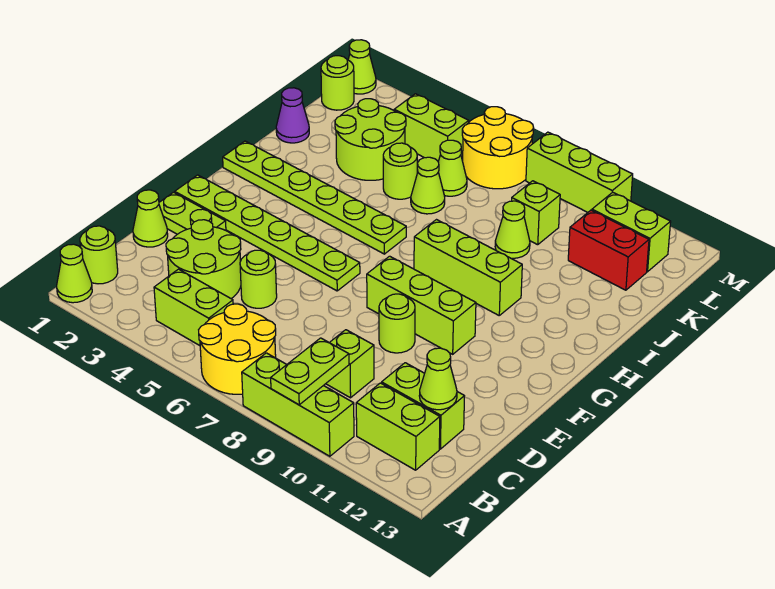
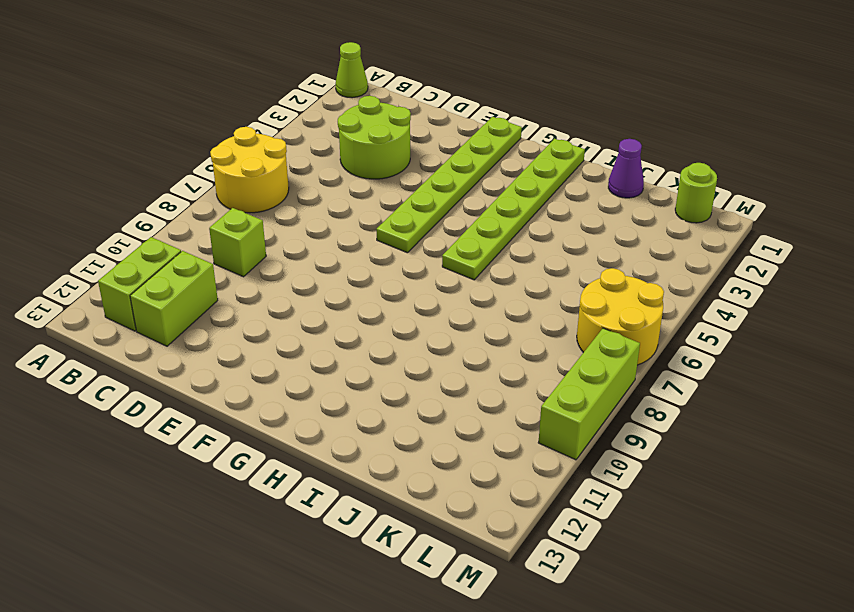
none -> lime 1x3 brick [242,353,354,456]
none -> lime 1x1 round brick [80,226,118,284]
none -> lime 1x2 brick [154,269,233,346]
none -> lime 1x1 cone [133,190,168,247]

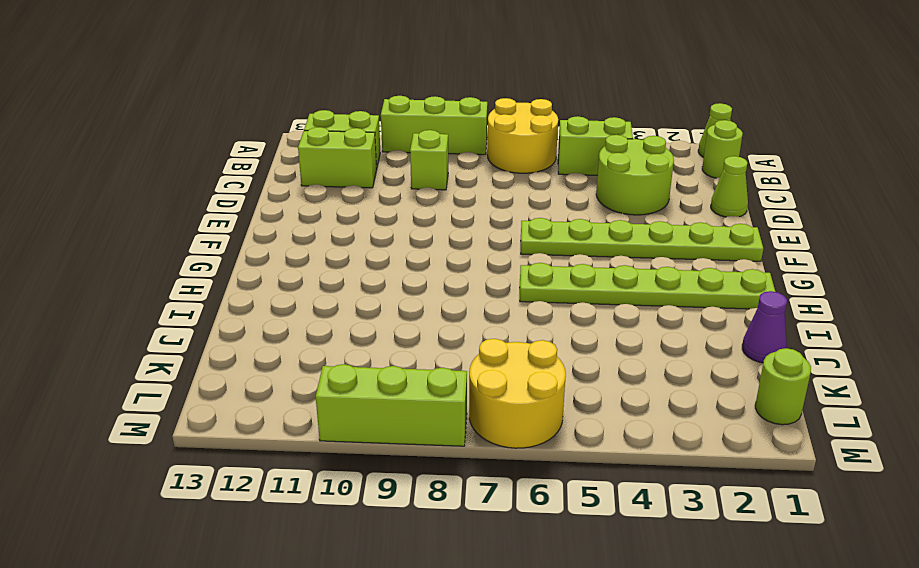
none -> lime 1x1 round brick [240,250,277,308]
none -> lime 1x2 plate [159,192,226,234]
none -> lime 1x1 round brick [379,294,415,353]
none -> lime 1x3 brick [367,256,476,354]

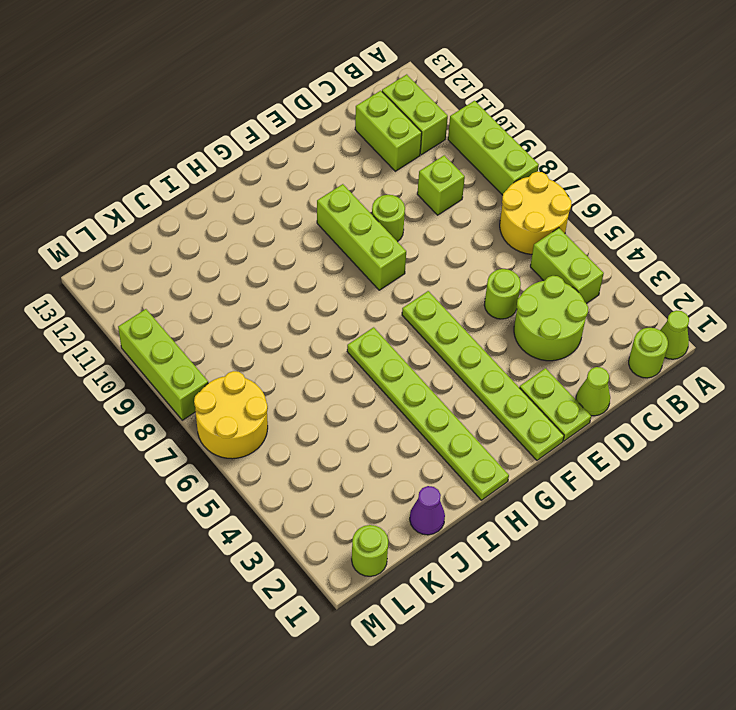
none -> lime 1x3 brick [414,220,522,315]
none -> lime 2x2 round brick [335,99,406,180]
none -> lime 1x1 round brick [383,143,417,199]
none -> lime 1x1 cone [411,157,445,214]

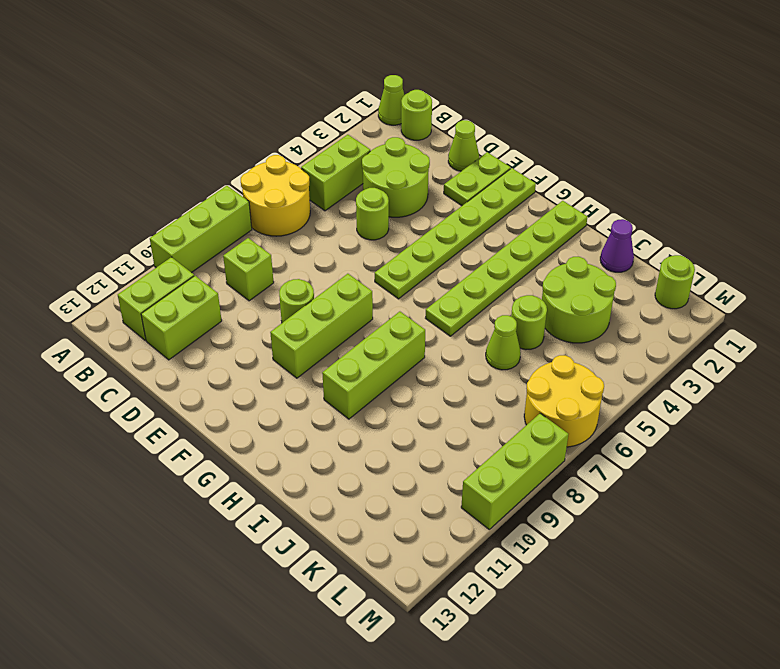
none -> lime 1x1 cone [495,201,530,258]
none -> lime 1x1 cone [438,140,467,196]
none -> lime 1x1 brick [512,181,560,245]
none -> red 1x2 brick [568,210,649,290]

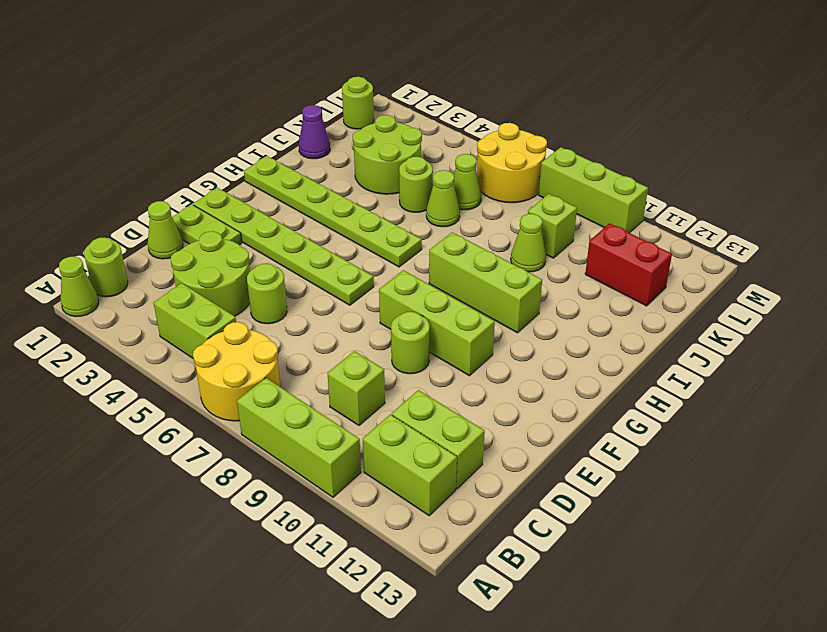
none -> lime 1x2 brick [394,94,469,161]
none -> lime 1x2 brick [592,192,671,272]
none -> lime 1x1 cone [348,40,376,94]
none -> lime 1x2 plate [271,338,349,405]

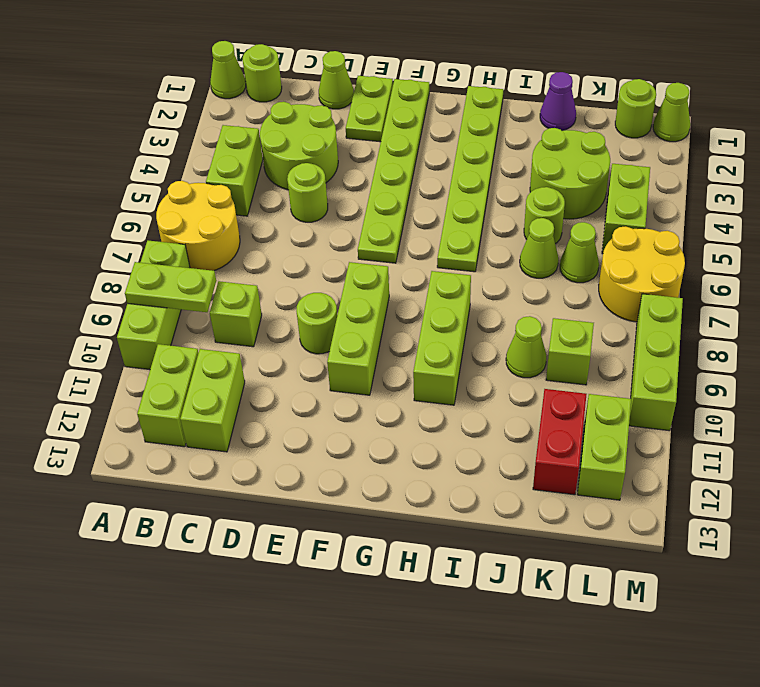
none -> lime 1x1 cone [419,348,457,410]

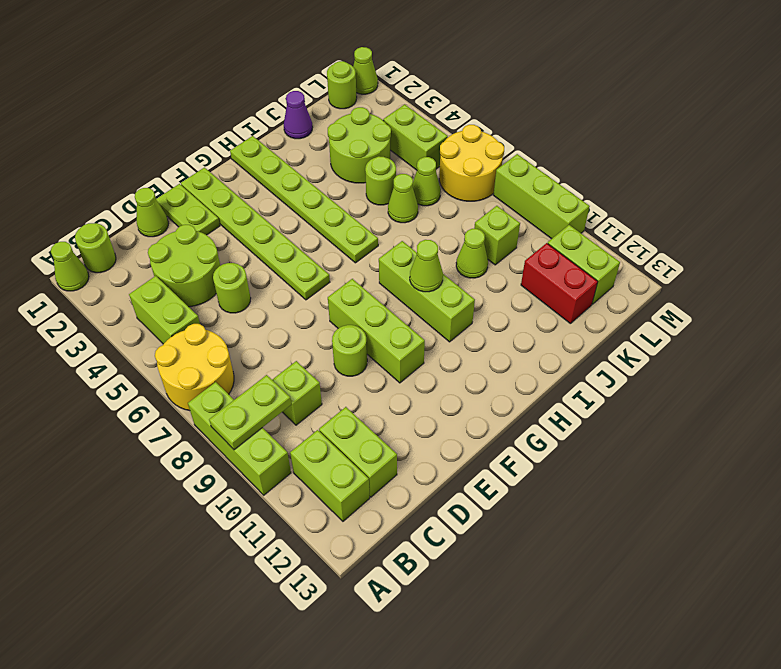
lime 1x1 cone [410,240,443,292] -> lime 1x1 cone moved to [419,348,457,410]

